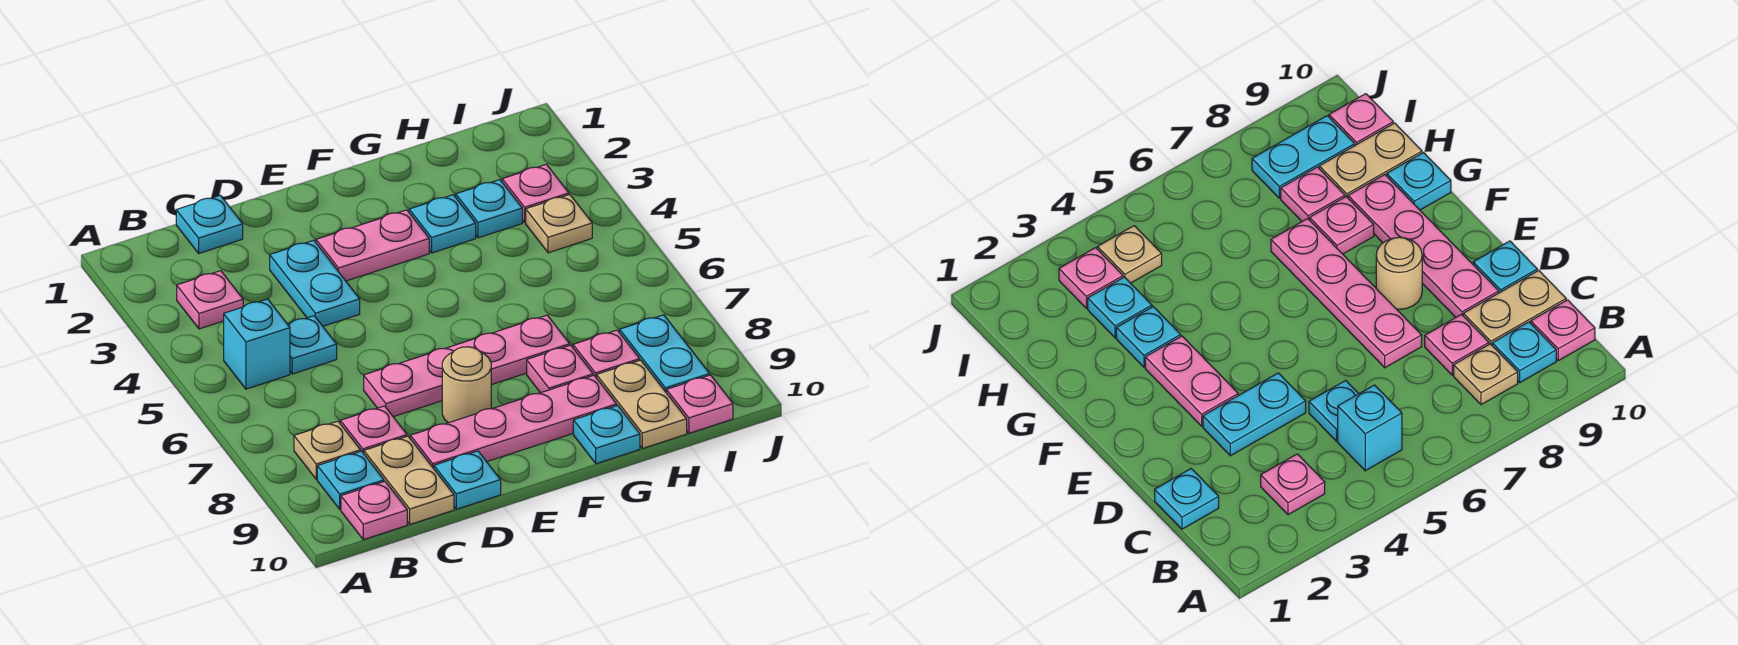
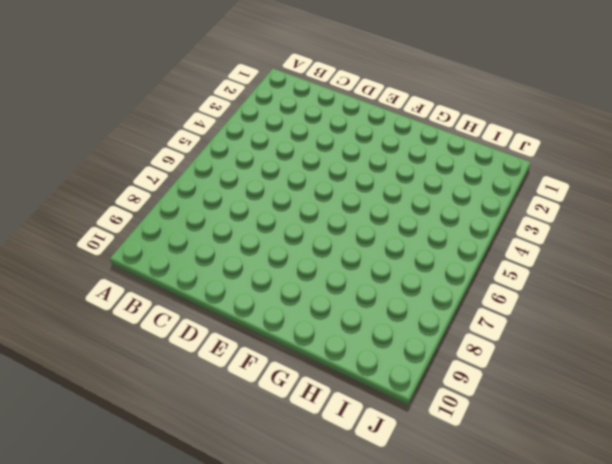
none -> pink 1x1 plate [177,271,243,329]
none -> cyan 1x1 brick [224,299,290,389]
none -> tan 1x1 plate [294,421,361,479]

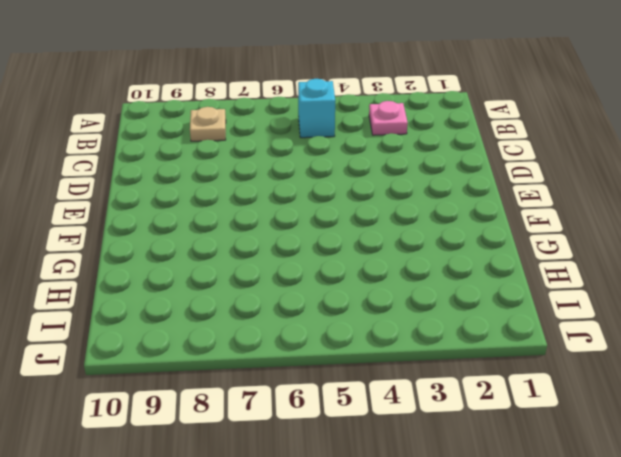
none -> cyan 1x1 plate [317,451,384,509]
none -> pink 1x1 plate [341,481,407,540]
none -> cyan 1x1 plate [176,195,243,253]

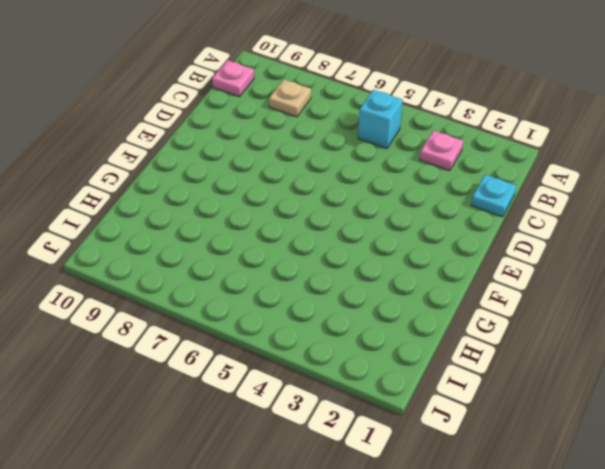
none -> cyan 1x1 plate [317,451,384,509]
none -> cyan 1x1 plate [288,316,337,374]
none -> pink 1x1 plate [340,406,407,453]

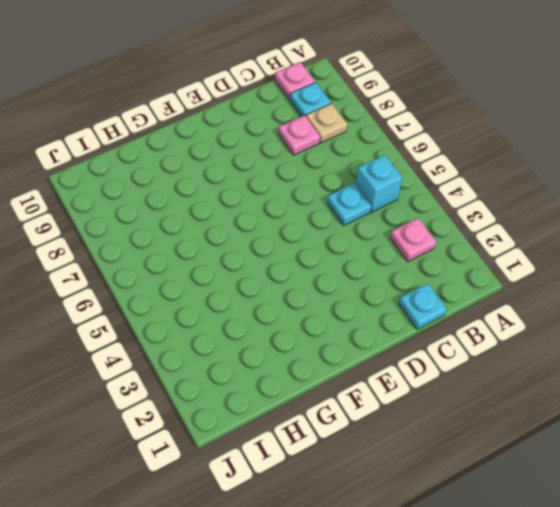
none -> tan 1x2 plate [364,436,454,524]
none -> cyan 1x2 plate [270,240,360,326]
none -> pink 1x4 plate [364,315,570,417]

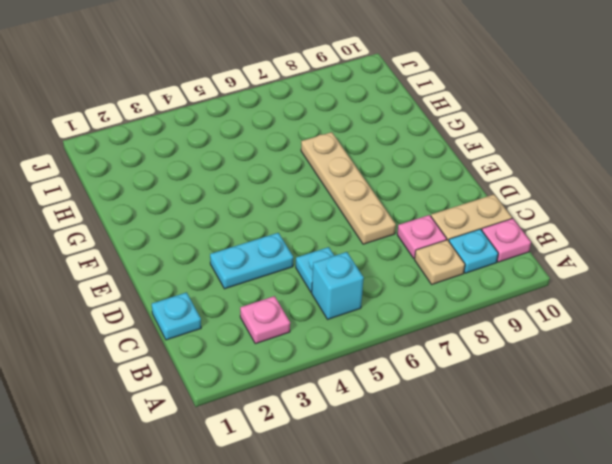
tan 1x4 plate [301,132,396,244] -> pink 1x4 plate [364,315,570,417]
none -> pink 1x4 plate [410,375,617,468]
none -> cyan 1x1 plate [434,451,501,509]
none -> pink 1x2 plate [316,210,429,281]

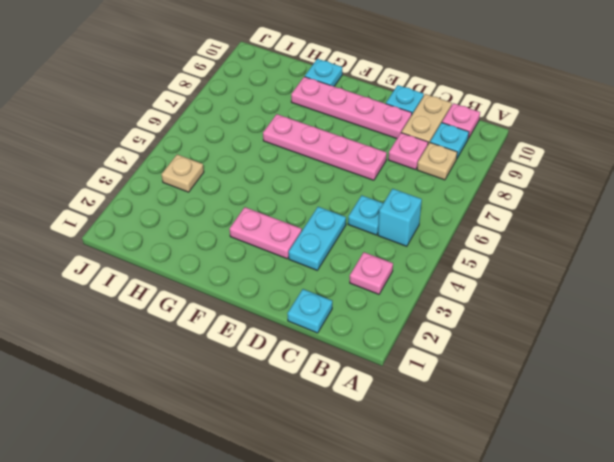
none -> tan 1x1 round brick [442,347,491,423]
none -> cyan 1x1 plate [409,195,476,253]
none -> pink 1x1 plate [527,345,593,393]

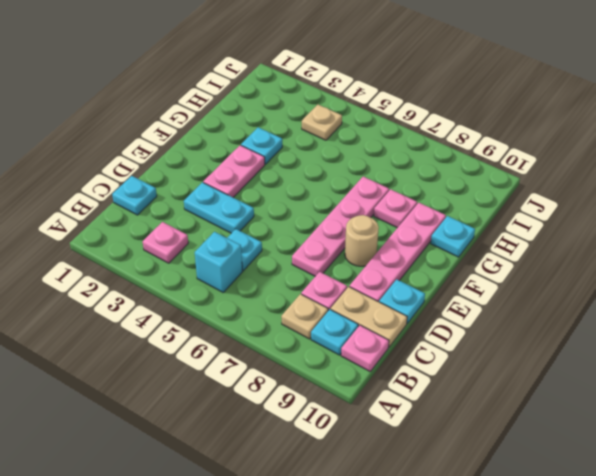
none -> cyan 1x1 plate [456,180,522,238]
none -> pink 1x1 plate [573,330,640,378]
none -> tan 1x2 plate [597,360,687,449]

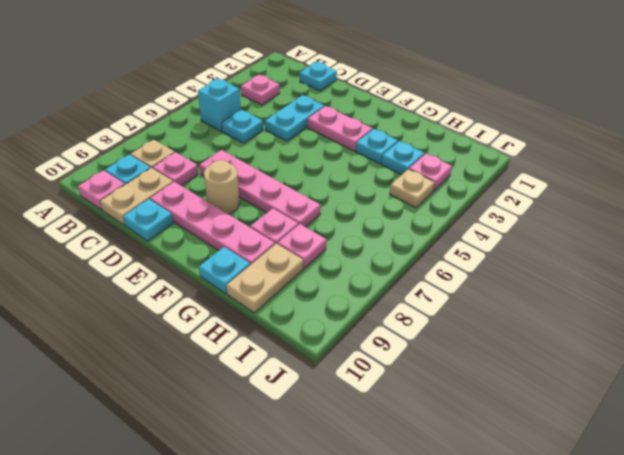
none -> cyan 1x2 plate [620,315,710,393]
none -> pink 1x1 plate [667,375,733,433]

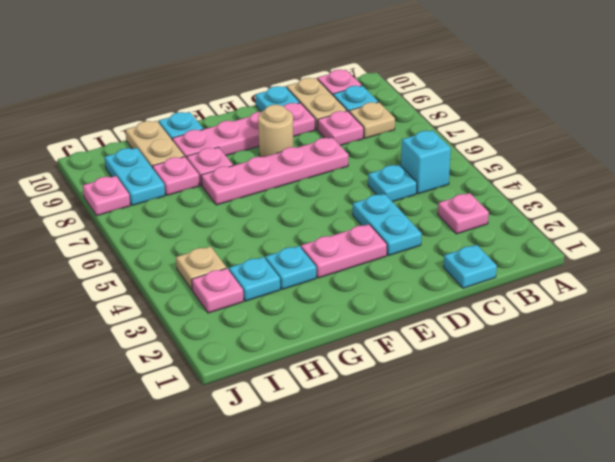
pink 1x1 plate [83,176,130,216] -> pink 1x1 plate moved to [667,375,733,433]

